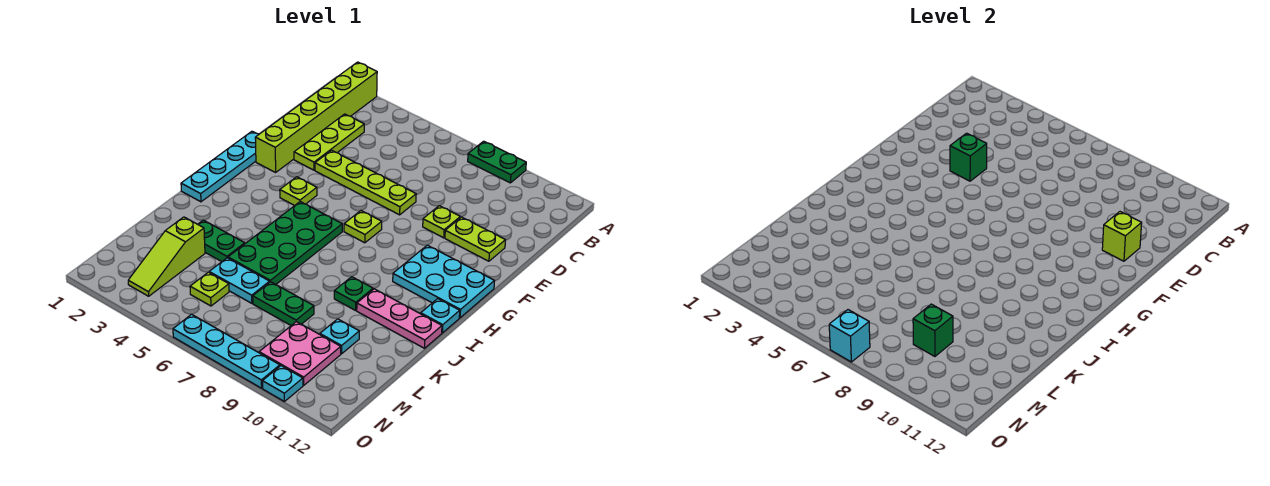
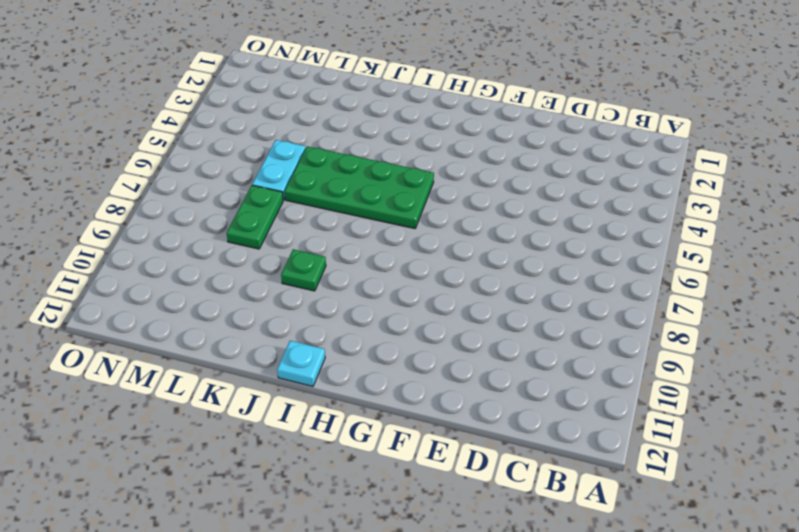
none -> lime 1x6 brick [255,62,377,172]
none -> green 1x2 plate [468,141,526,183]
none -> lime 1x3 plate [294,114,364,170]

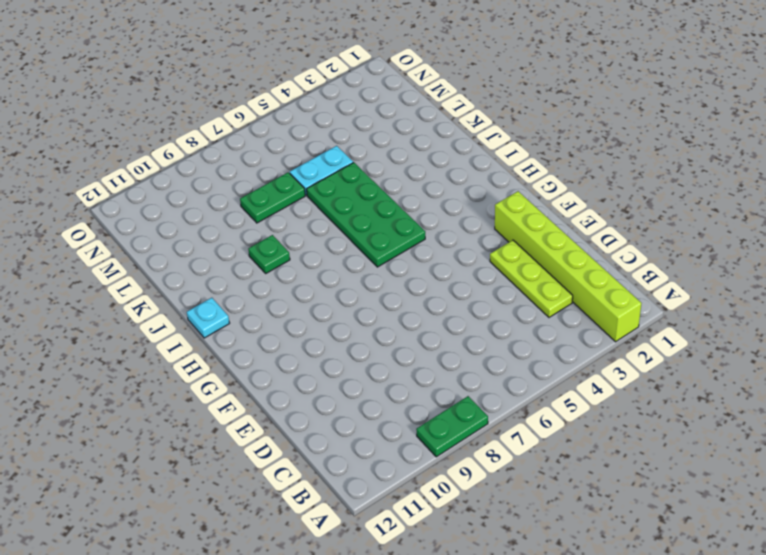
none -> lime 1x4 plate [315,150,416,215]
none -> lime 1x1 plate [423,206,460,238]
none -> lime 1x2 plate [445,217,505,261]

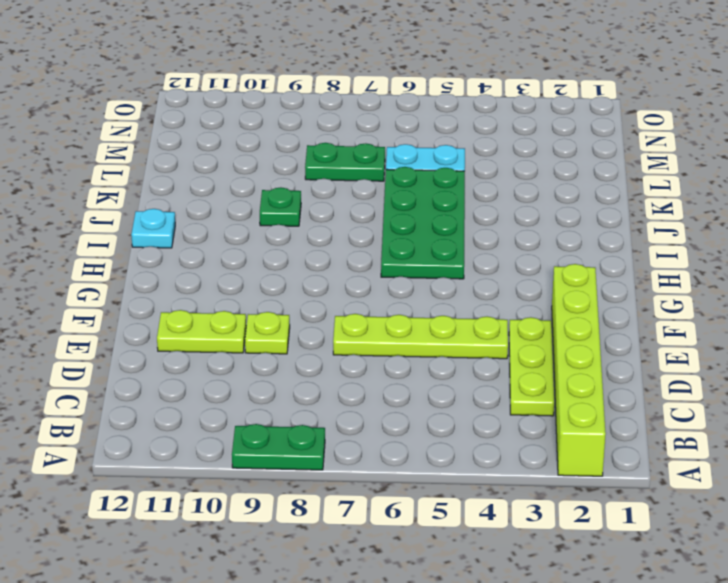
none -> cyan 1x4 plate [181,131,259,202]
none -> lime 1x1 plate [280,177,317,206]
none -> lime 1x1 plate [344,211,382,243]

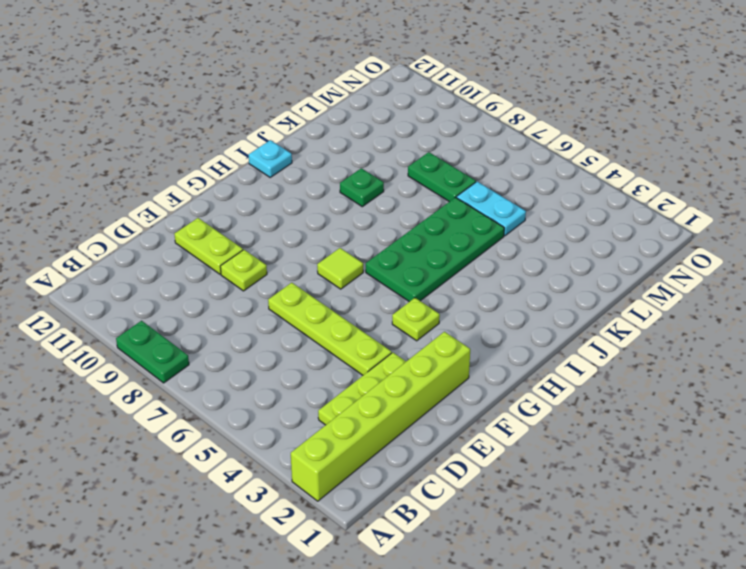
lime 1x1 tile [317,248,363,289] -> lime 1x1 plate [344,211,382,243]
none -> cyan 1x4 plate [181,131,259,202]
none -> cyan 2x3 plate [393,245,494,318]
none -> pink 1x3 plate [357,289,442,348]

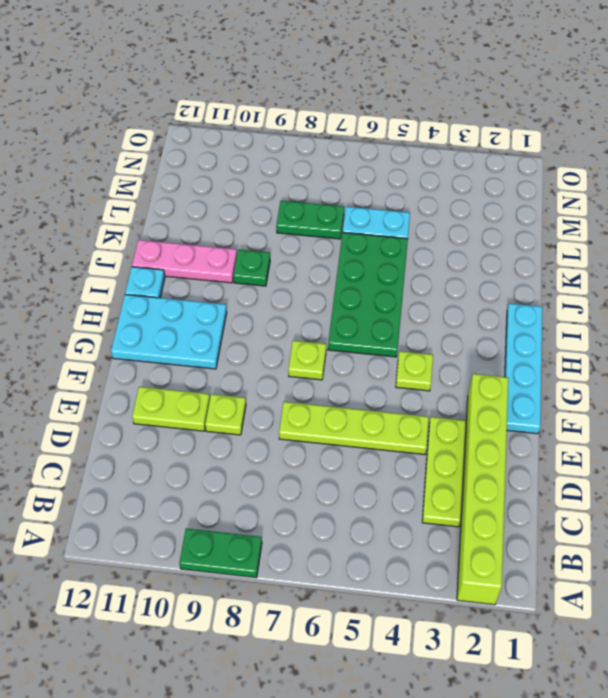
none -> green 1x2 plate [198,220,245,262]
none -> lime 1x3 slope [128,217,205,296]
none -> cyan 1x1 plate [320,319,359,354]

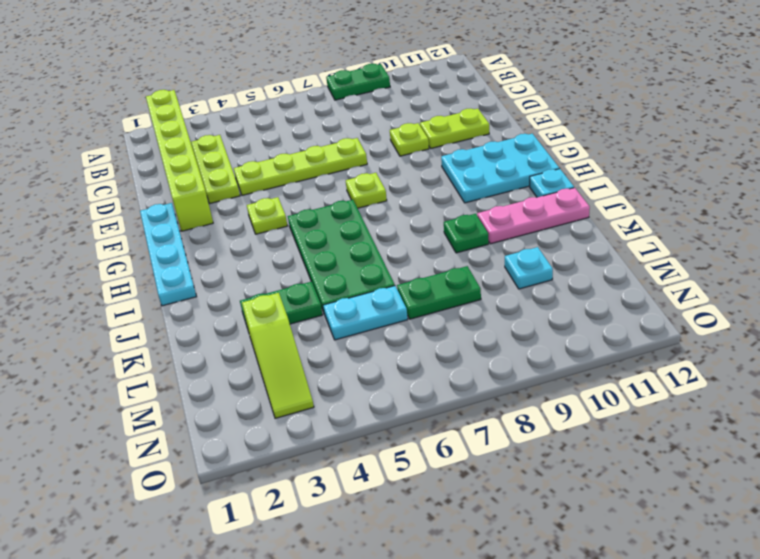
none -> lime 1x1 plate [190,272,229,306]
none -> pink 2x2 plate [259,322,341,385]
none -> cyan 1x4 plate [173,314,280,388]

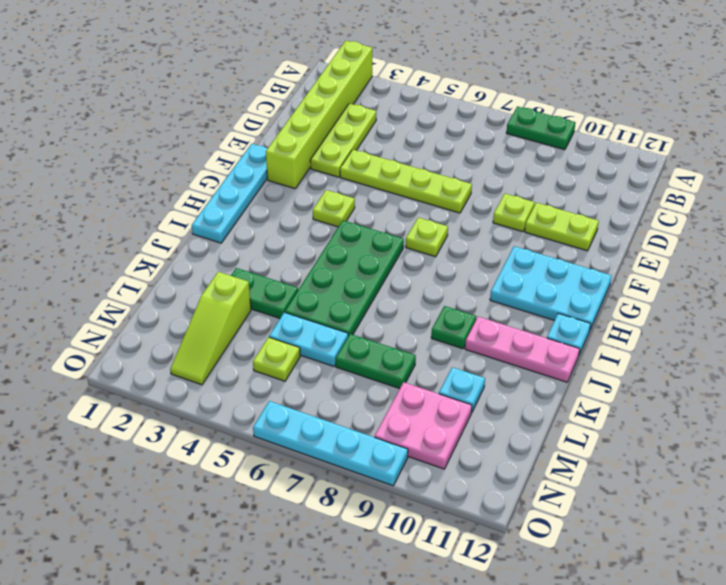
none -> cyan 1x1 plate [263,366,303,401]
none -> green 1x1 brick [950,133,987,181]
none -> lime 1x1 brick [1102,212,1142,261]

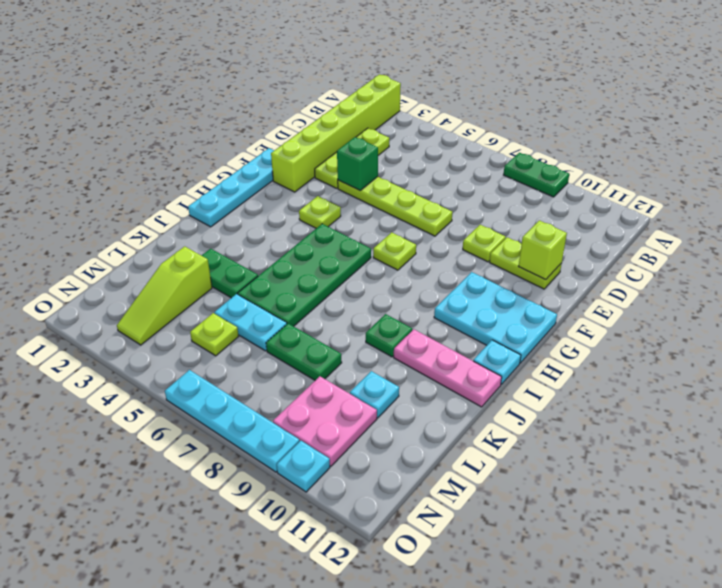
none -> green 1x1 brick [913,304,953,356]
none -> cyan 1x1 brick [829,310,870,362]

